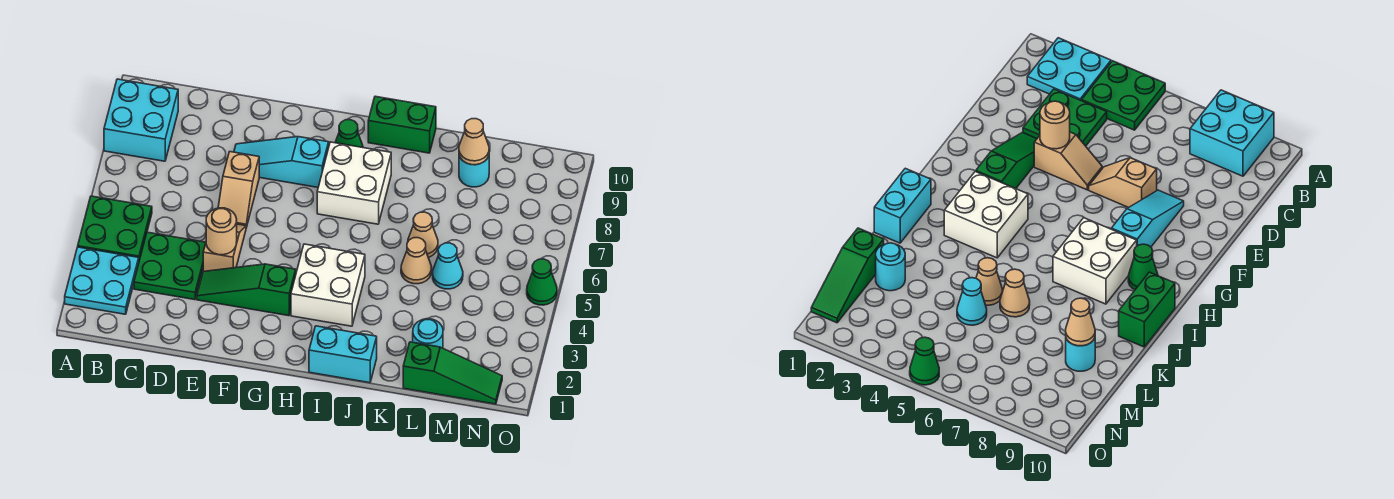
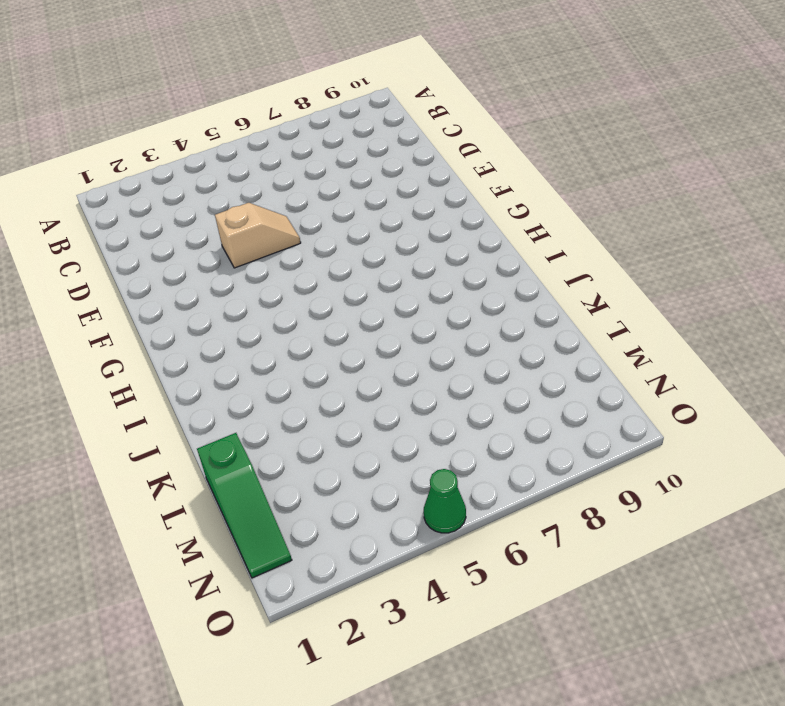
none -> cyan 2x2 plate [65,247,139,314]
none -> green 2x2 plate [78,196,152,260]
none -> cyan 2x2 brick [104,79,178,161]

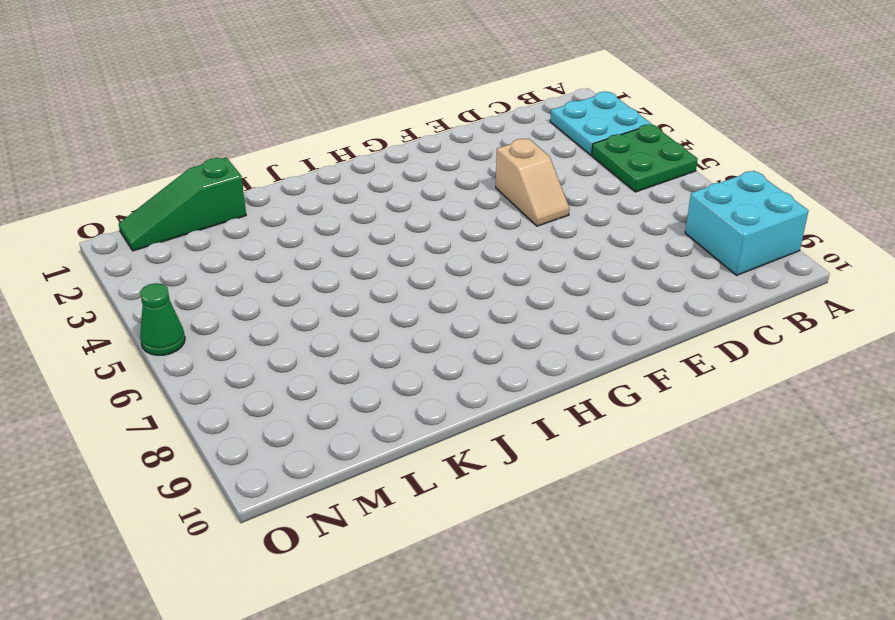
none -> green 2x2 plate [134,232,206,300]
none -> green 1x3 slope [197,264,296,316]
none -> tan 1x2 slope [218,152,259,228]

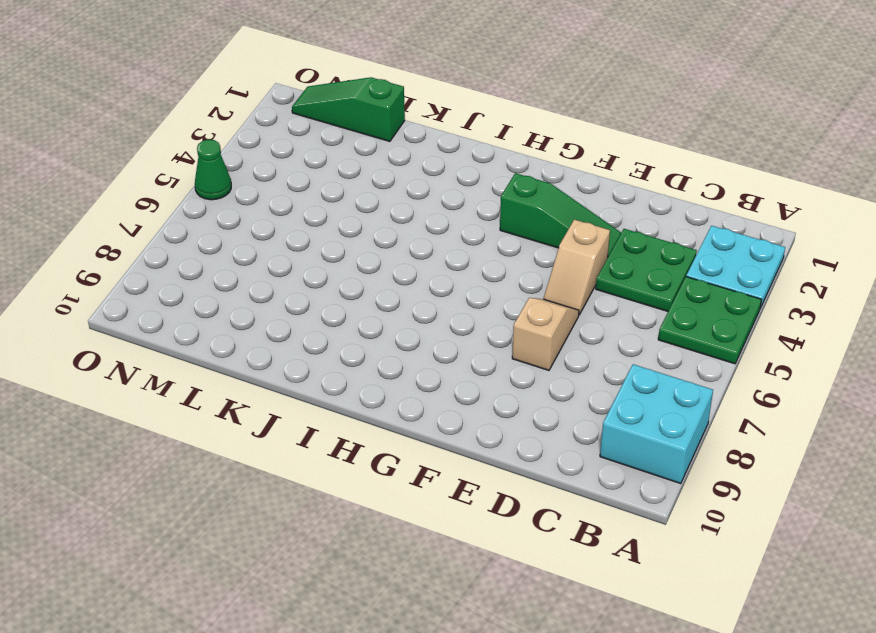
none -> cyan 1x3 slope [234,137,329,187]
none -> white 2x2 brick [291,244,365,326]
none -> white 2x2 brick [317,142,391,224]

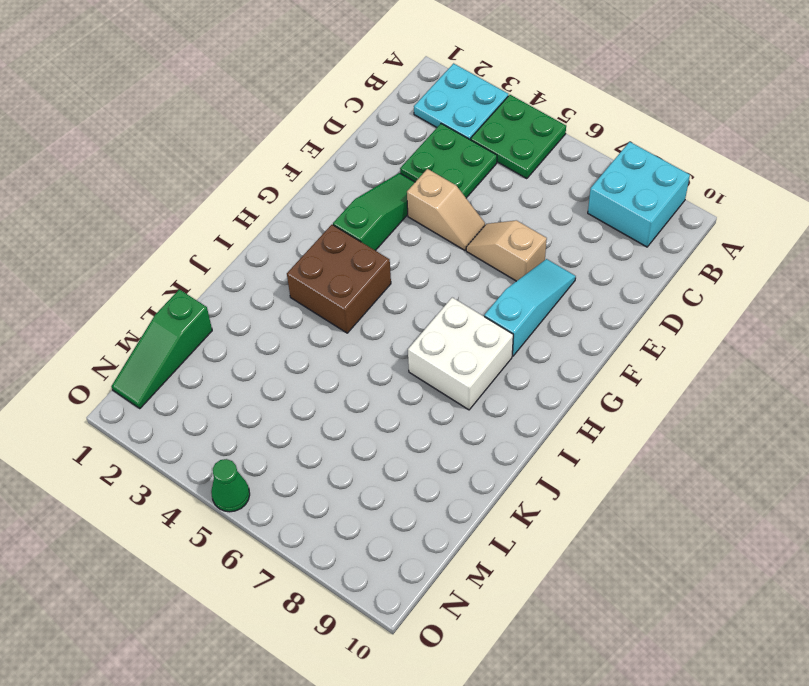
brown 2x2 brick [287,225,391,333] -> white 2x2 brick [291,244,365,326]
none -> green 1x1 cone [335,120,363,148]
none -> cyan 1x2 brick [309,326,377,383]
none -> green 1x2 brick [368,96,436,153]

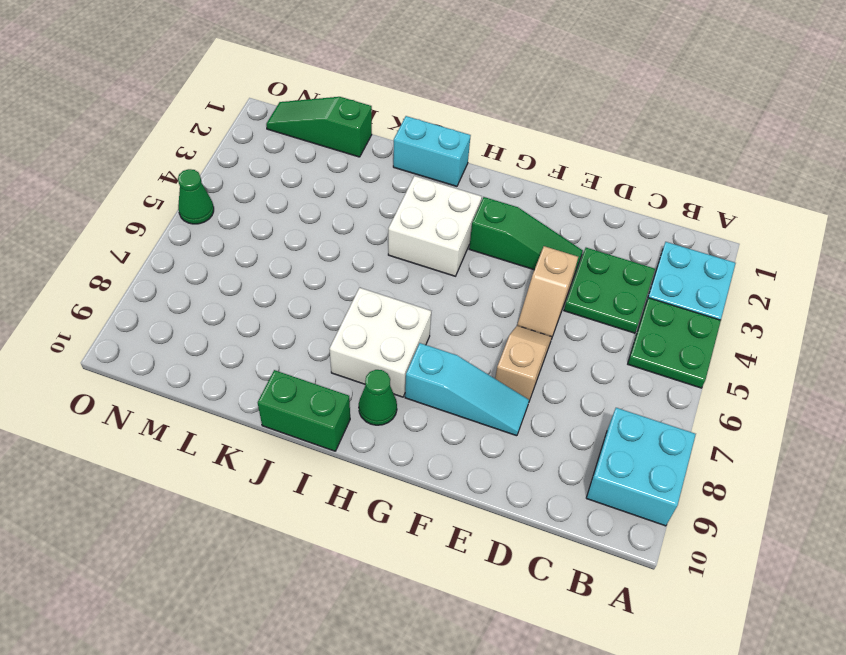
none -> tan 1x1 cone [401,238,432,284]
none -> tan 1x1 cone [408,212,438,257]
none -> cyan 1x1 round brick [413,319,443,348]

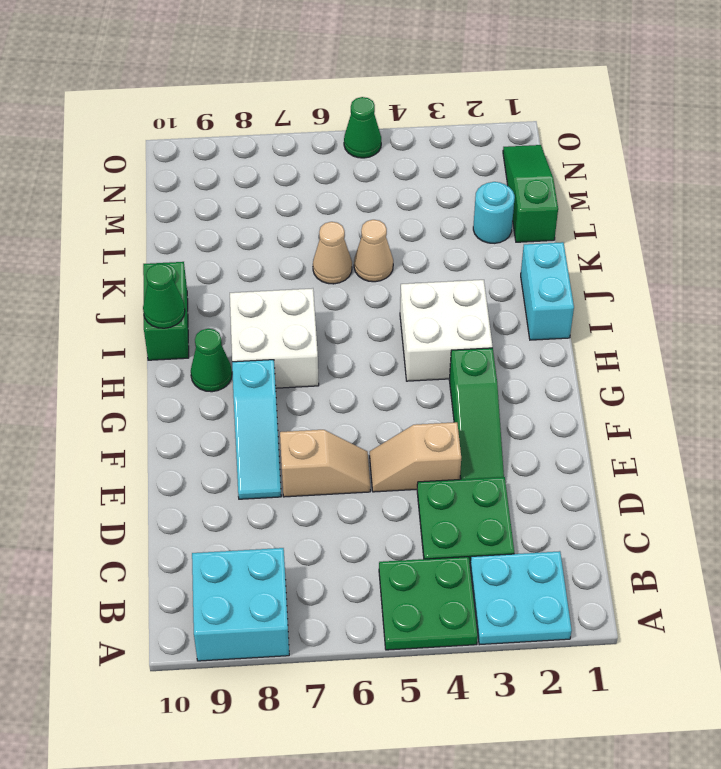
green 1x1 cone [143,264,185,328] -> none
none -> cyan 1x1 cone [433,243,463,289]
none -> cyan 1x1 round brick [459,156,489,187]
none -> tan 1x1 round brick [206,208,237,255]

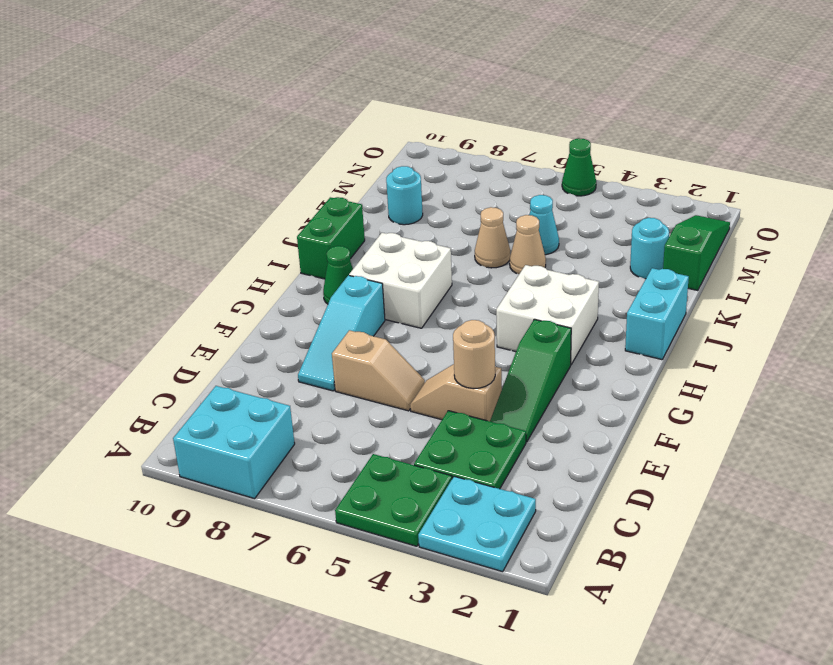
none -> tan 1x1 cone [459,119,489,165]

